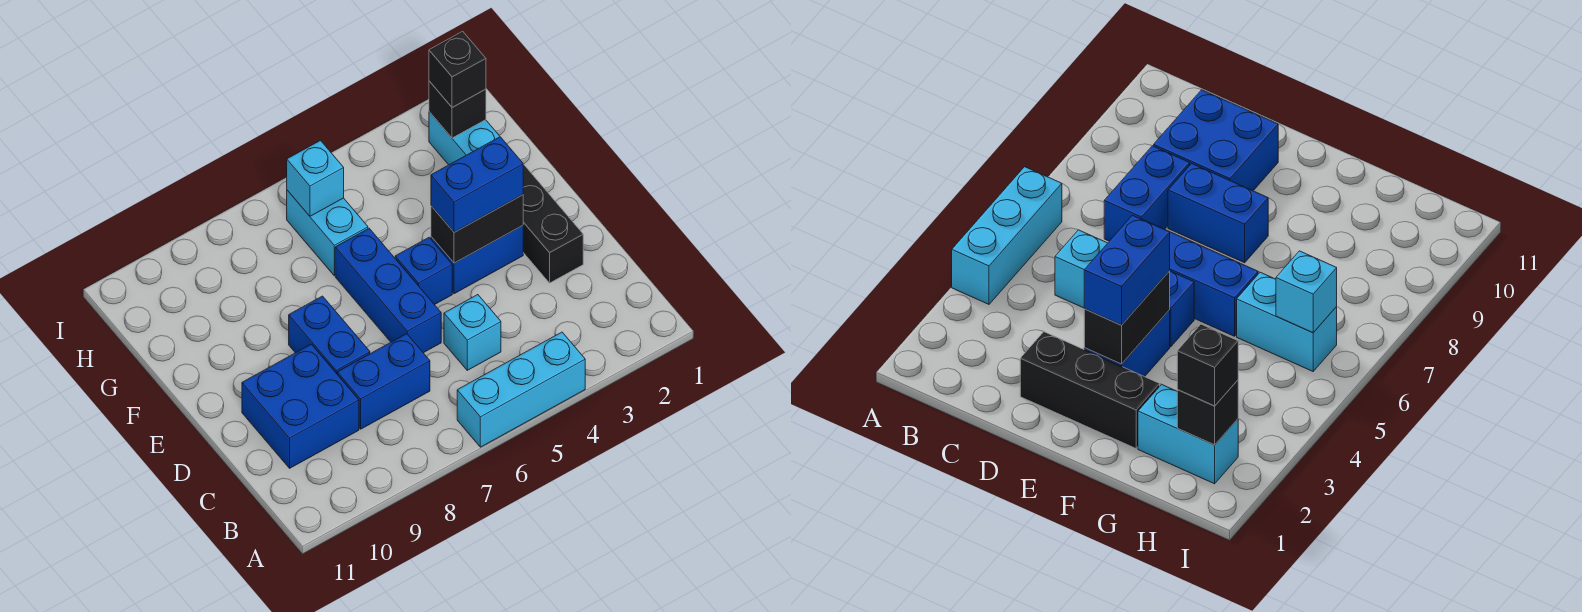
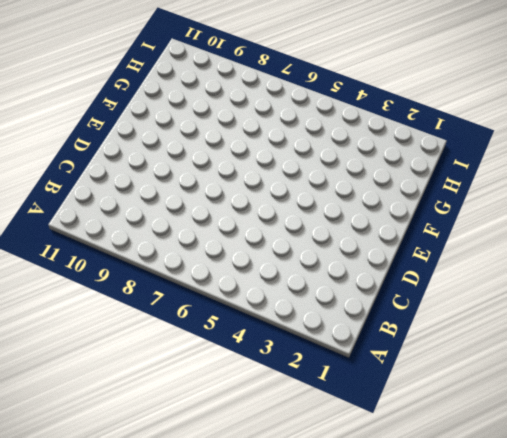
none -> cyan 1x3 brick [457,332,585,447]
none -> cyan 1x1 brick [444,295,501,370]
none -> blue 1x2 brick [337,334,430,429]

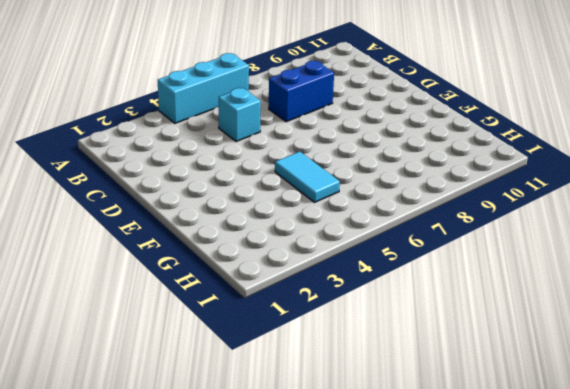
cyan 1x2 tile [275,151,340,202] -> none
none -> blue 2x2 brick [242,344,359,468]
none -> black 1x3 brick [523,164,583,283]
none -> blue 1x3 brick [335,229,441,353]

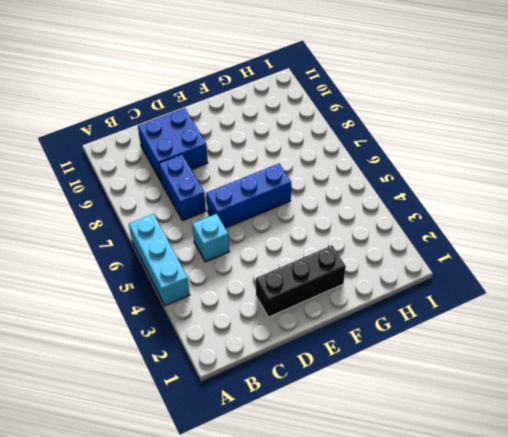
none -> blue 1x2 brick [289,296,370,374]
none -> blue 1x2 brick [431,226,523,294]
none -> blue 1x1 brick [395,238,452,305]

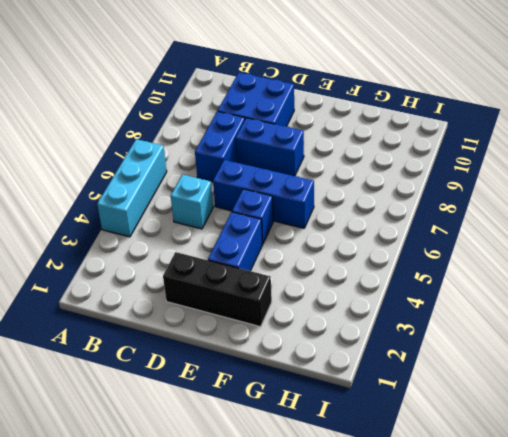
none -> cyan 1x2 brick [429,112,500,165]
none -> cyan 1x2 brick [287,190,368,276]
none -> black 1x2 brick [431,195,523,263]

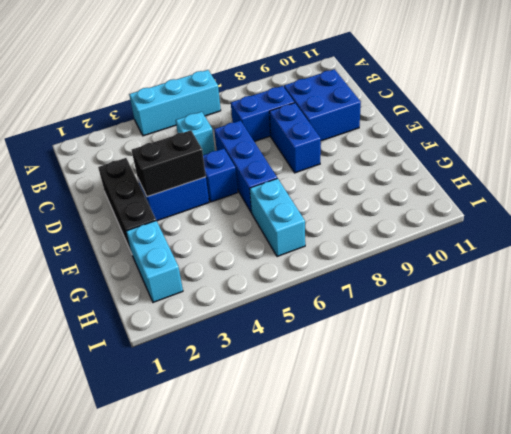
none -> black 1x1 brick [429,81,486,138]
none -> cyan 1x1 brick [287,141,344,216]
none -> blue 1x2 brick [431,137,523,232]

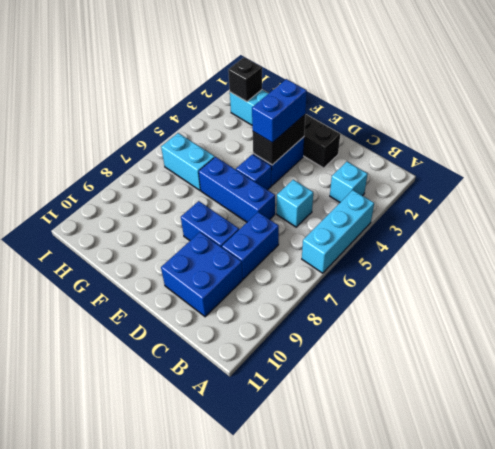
cyan 1x1 brick [330,162,368,202] -> cyan 1x1 brick moved to [287,141,344,216]
none -> black 1x1 brick [429,31,486,107]

